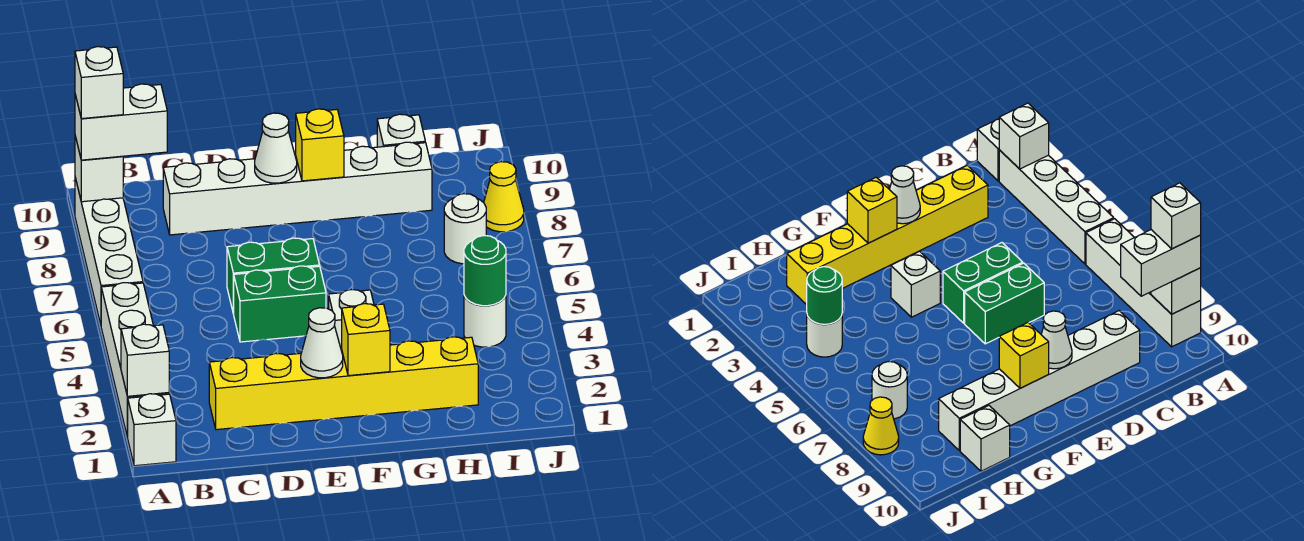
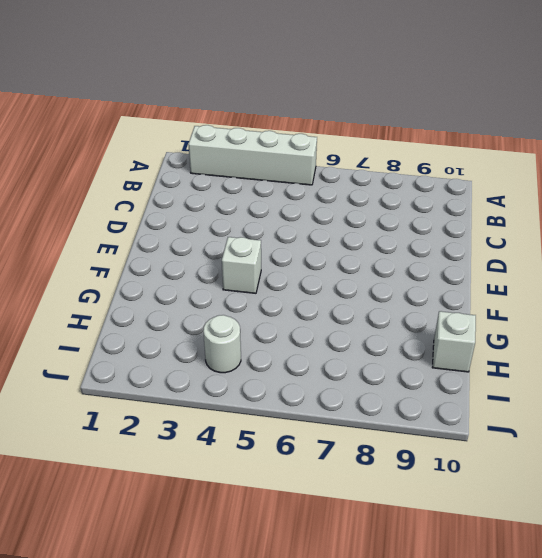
none -> white 1x1 brick [128,394,176,466]
none -> white 1x4 brick [75,178,143,324]
none -> yellow 1x6 brick [209,337,478,430]

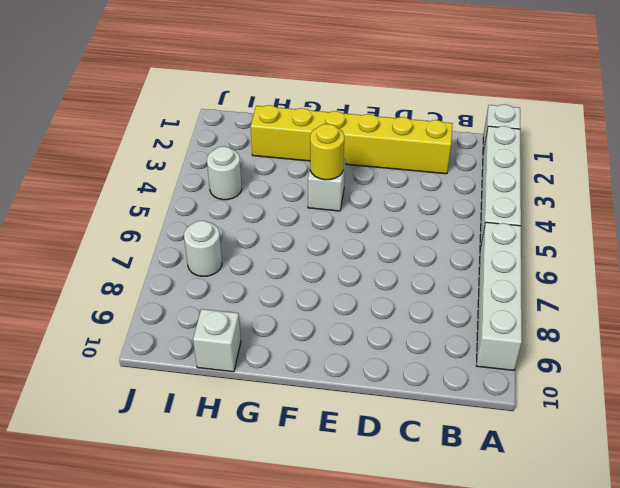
yellow 1x1 round brick [310,124,344,180] -> none
none -> white 1x6 brick [163,142,432,235]
none -> green 1x2 brick [234,266,326,342]
none -> green 1x2 brick [227,238,320,314]

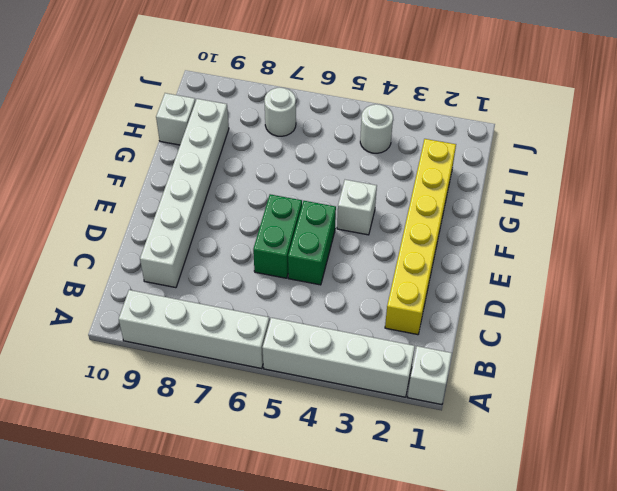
none -> yellow 1x1 cone [484,162,524,232]
none -> white 1x1 brick [121,324,169,396]
none -> white 1x1 brick [75,136,123,202]

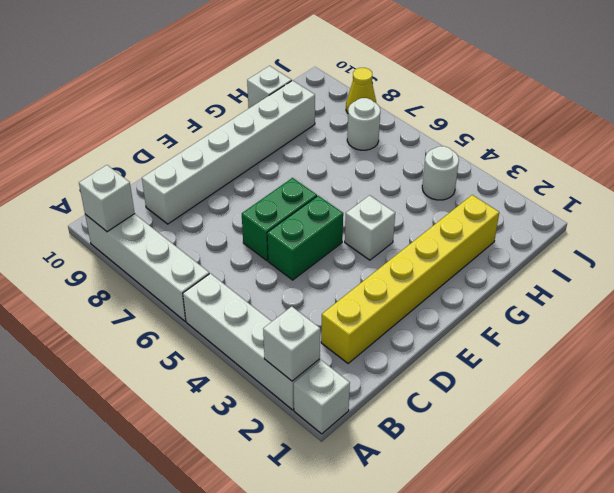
none -> white 1x1 cone [301,308,343,378]
none -> white 1x1 cone [255,113,297,183]
none -> yellow 1x1 brick [342,304,390,376]

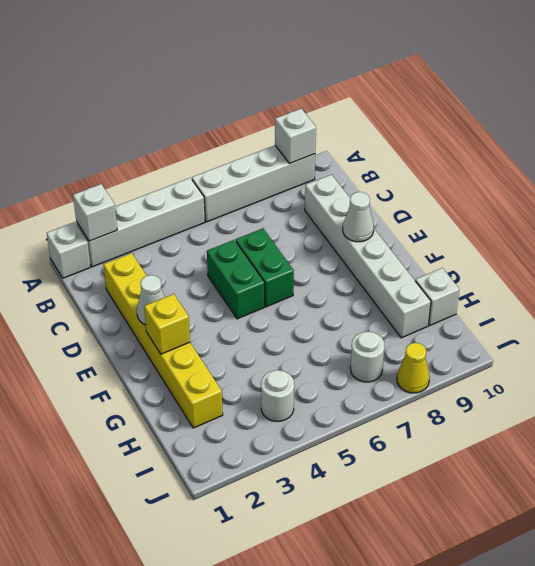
none -> white 1x1 brick [329,290,374,350]
none -> yellow 1x1 brick [296,109,344,181]
none -> green 1x1 round brick [464,236,506,306]

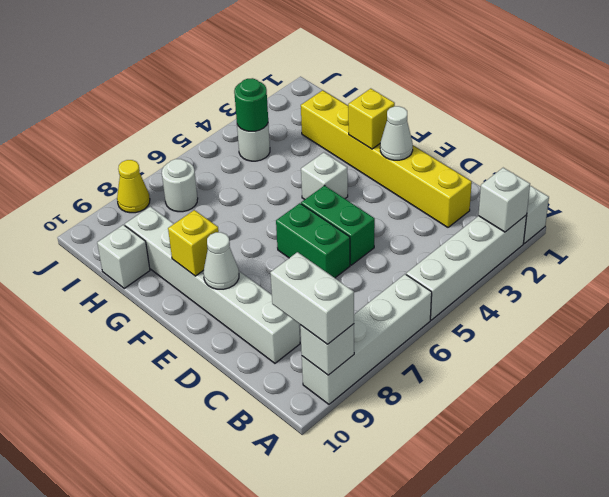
none -> white 1x1 brick [75,47,123,119]

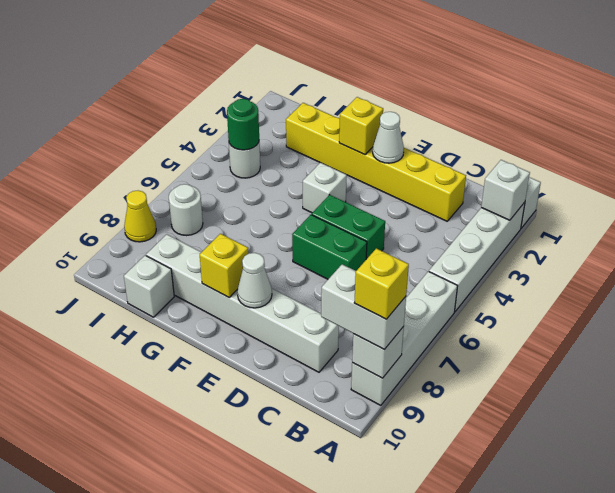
yellow 1x1 brick [354,248,409,319] -> white 1x1 brick [75,47,123,119]

